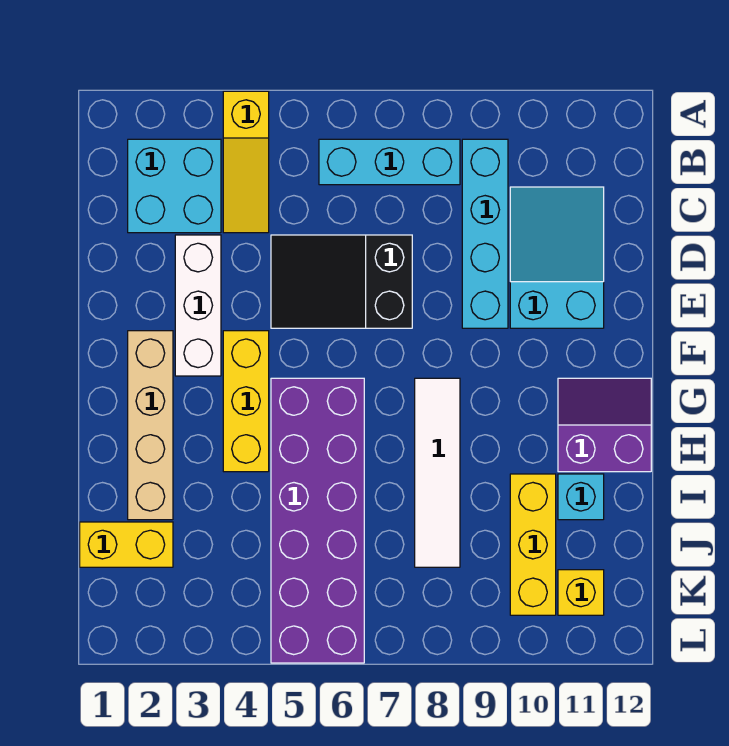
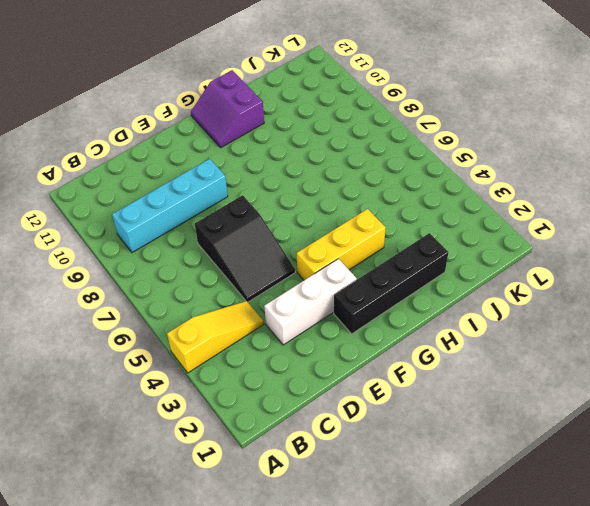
black 1x4 brick [334,233,449,334] -> tan 1x4 brick [128,331,173,520]
none -> cyan 2x2 brick [128,139,221,233]
none -> cyan 1x3 brick [319,139,460,185]
none -> cyan 2x3 slope [510,187,604,328]

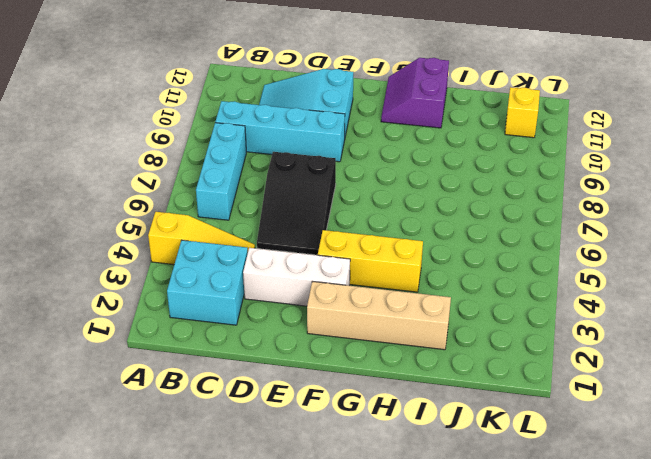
none -> purple 2x6 brick [271,378,364,663]
none -> white 1x4 tile [415,378,460,567]
none -> yellow 1x3 brick [510,474,556,615]

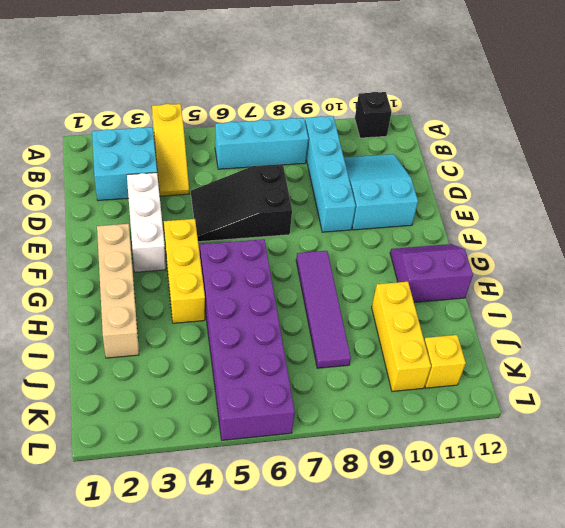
black 1x1 brick [355,92,392,138] -> none
purple 1x4 tile [296,251,351,368] -> white 1x4 tile [415,378,460,567]
none -> cyan 1x1 brick [558,474,604,520]
none -> yellow 1x2 brick [80,522,173,567]

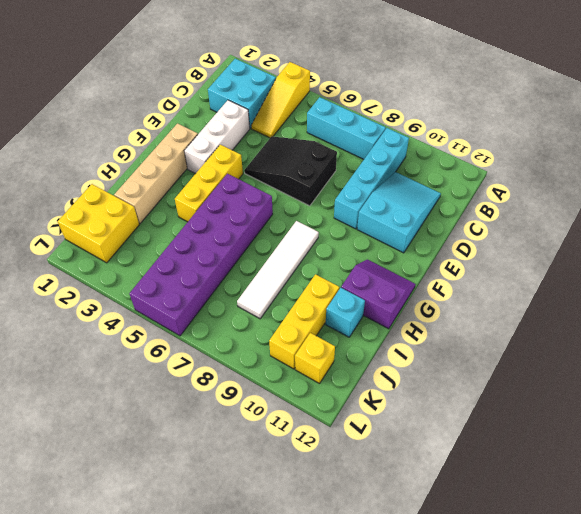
yellow 2x2 brick [58,184,139,263] -> yellow 1x2 brick [80,522,173,567]

